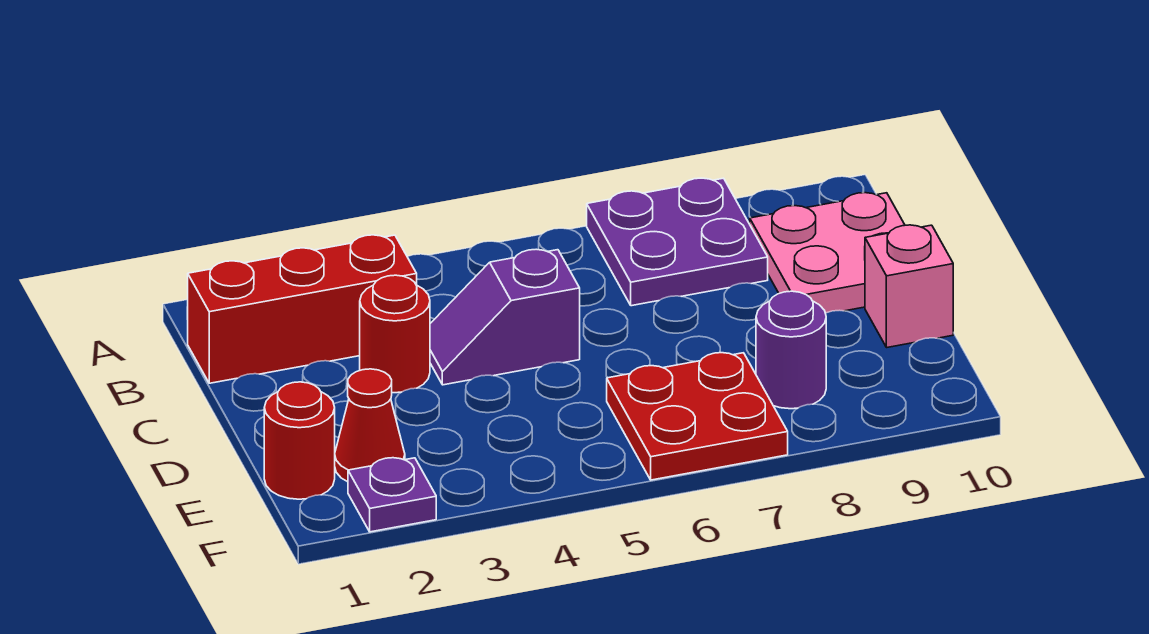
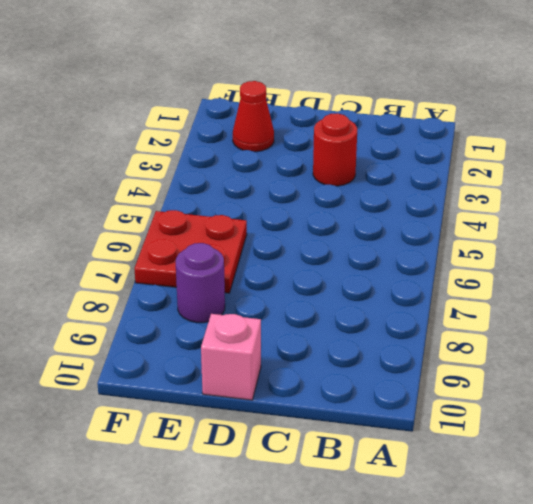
none -> purple 2x2 plate [587,178,768,306]
none -> red 1x3 brick [187,235,417,383]

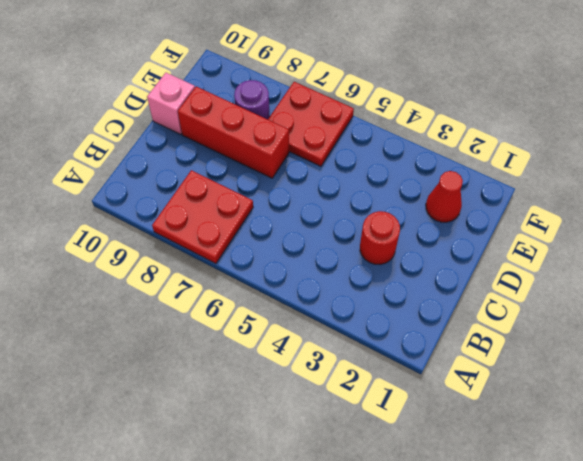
red 2x2 plate [152,170,253,263] -> purple 2x2 plate [587,178,768,306]
red 1x3 brick [178,87,289,178] -> red 1x3 brick moved to [187,235,417,383]
none -> pink 2x2 plate [750,193,905,313]
none -> purple 1x2 slope [430,249,580,385]

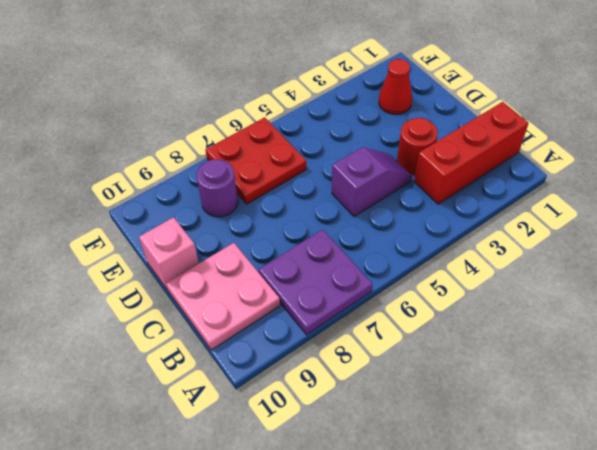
none -> red 1x1 round brick [264,382,335,499]
none -> purple 1x1 plate [348,458,436,532]

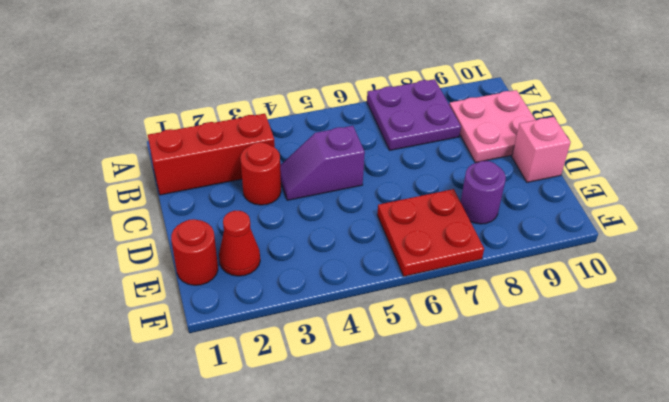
none -> purple 1x1 plate [348,458,436,532]

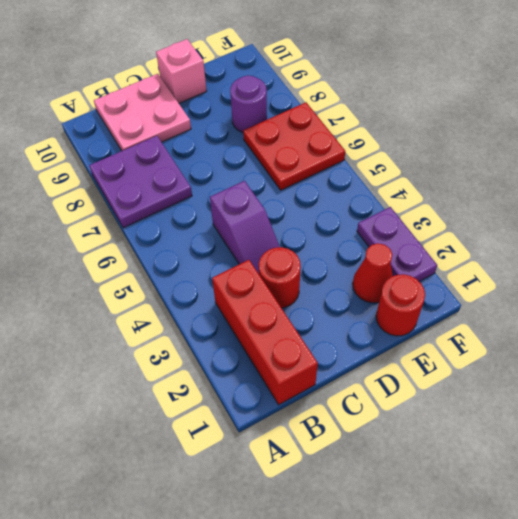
purple 1x2 plate [357,207,437,281] -> purple 1x1 plate [348,458,436,532]

